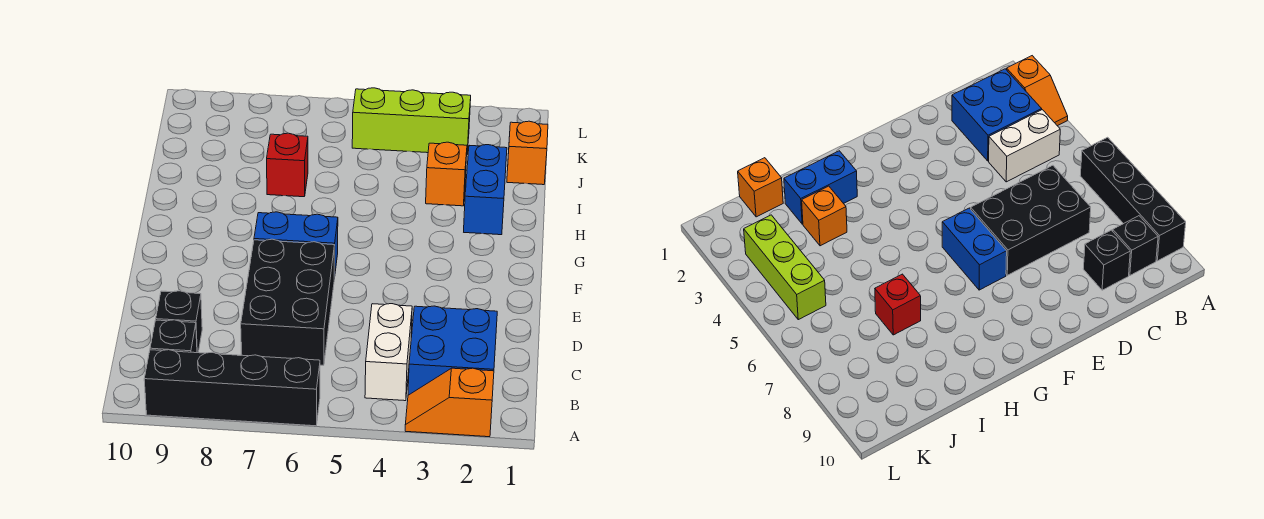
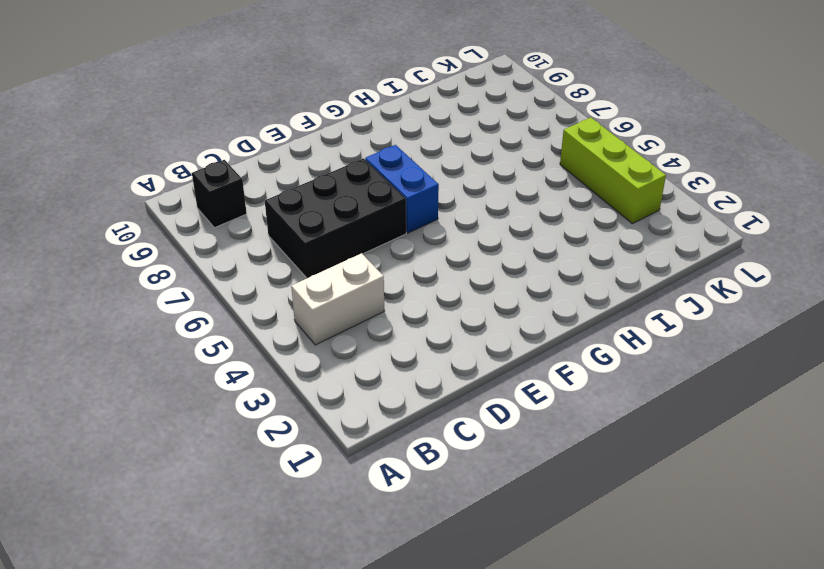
none -> orange 1x2 slope [405,368,494,437]
none -> black 1x4 brick [144,350,320,426]
none -> blue 2x2 brick [408,306,497,395]

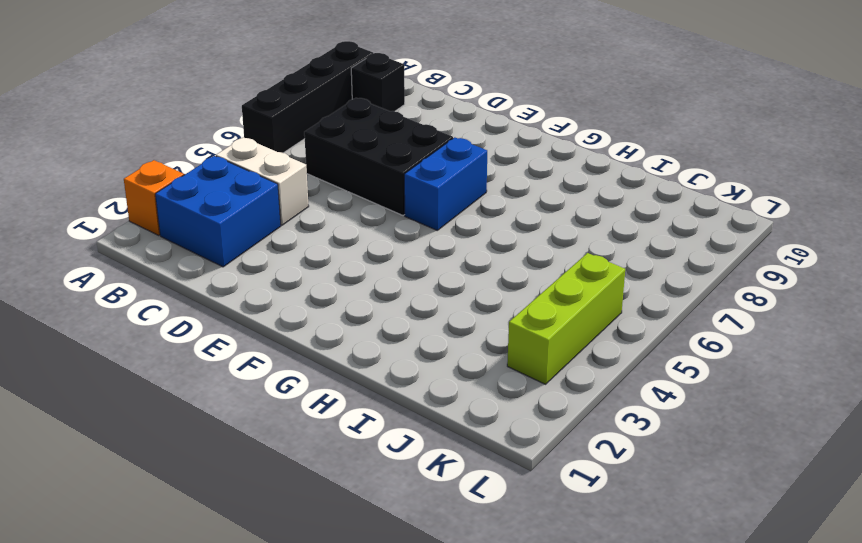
none -> black 1x1 brick [156,291,202,353]
none -> blue 1x2 brick [464,145,507,235]
none -> orange 1x1 brick [426,142,467,206]

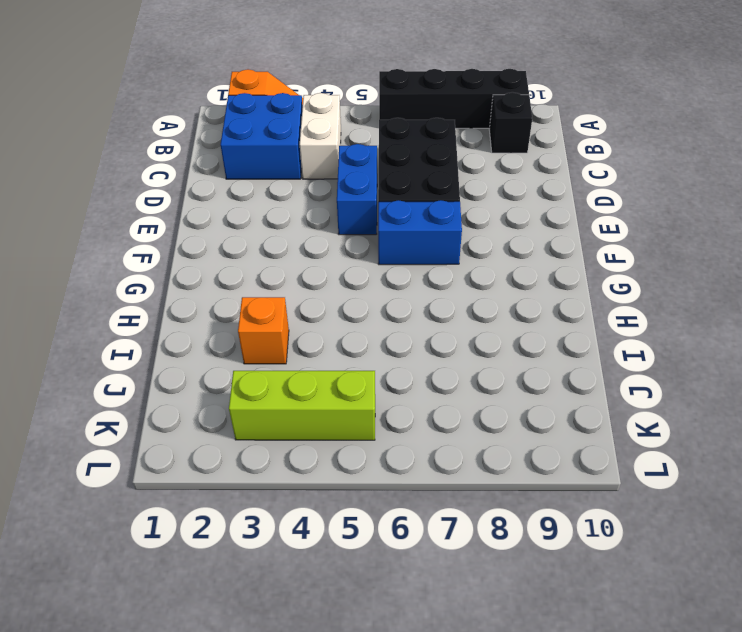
blue 1x2 brick [337,144,377,235] -> blue 1x2 brick moved to [464,145,507,235]
none -> black 1x1 brick [156,291,202,353]
none -> red 1x1 brick [267,133,308,197]
none -> orange 1x1 brick [507,121,548,185]

